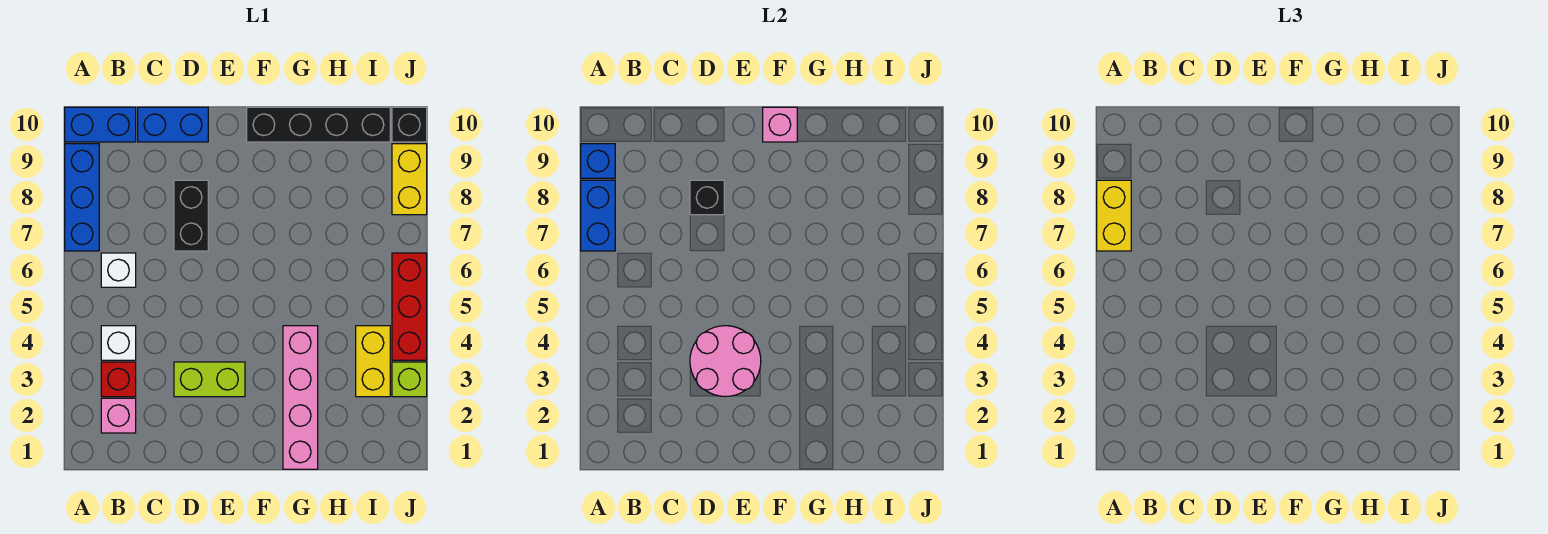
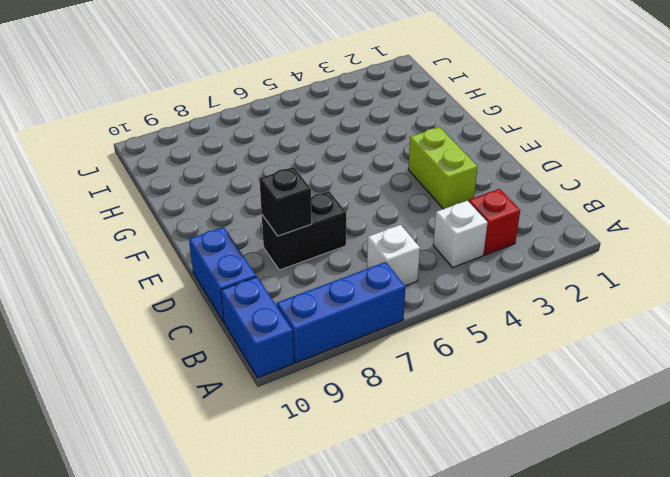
none -> pink 1x1 brick [101,398,136,433]
none -> black 1x4 brick [247,107,390,142]
none -> pink 1x4 brick [283,326,318,469]

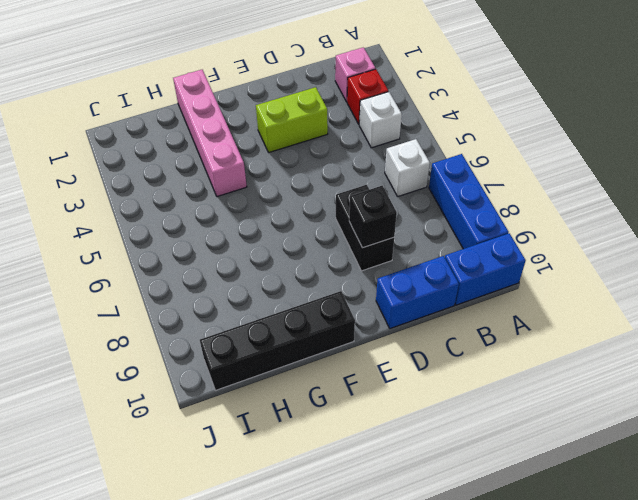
none -> yellow 1x2 brick [356,326,390,397]
none -> lime 1x1 brick [392,362,427,397]
none -> red 1x3 brick [392,253,427,360]

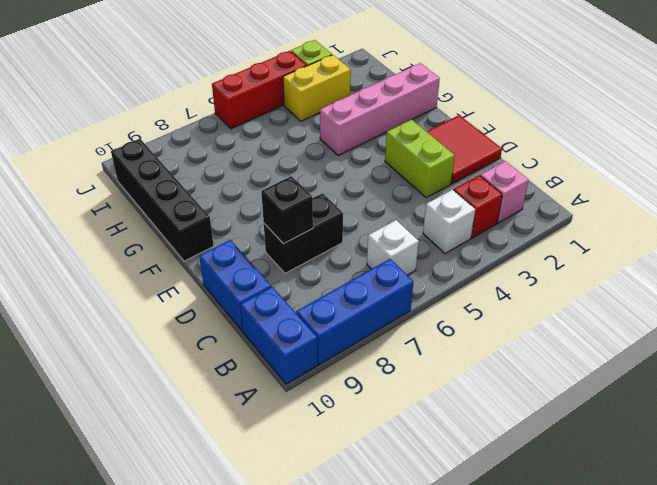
red 2x2 tile [426,115,502,184] -> none
none -> yellow 1x2 brick [392,144,427,215]
none -> black 1x1 brick [392,107,427,142]
none -> blue 1x2 brick [581,180,615,251]

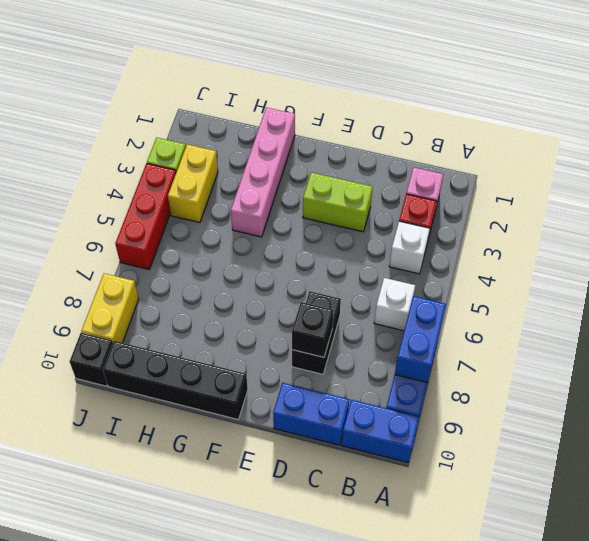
none -> blue 1x1 brick [581,144,615,178]
none -> pink 2x2 round brick [690,326,761,397]
none -> pink 1x1 brick [763,107,797,142]

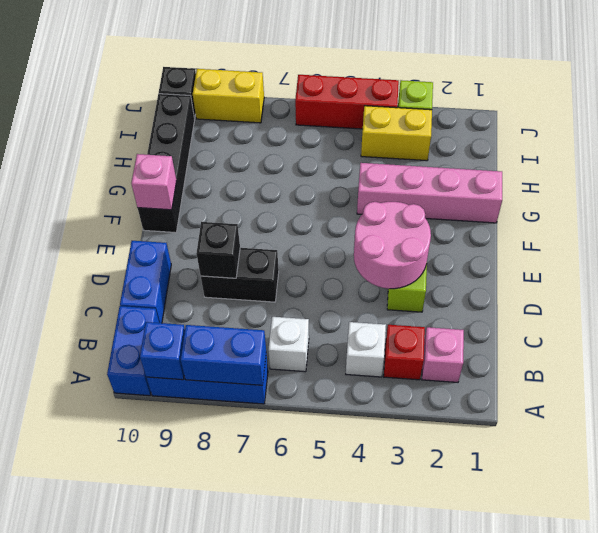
none -> yellow 1x2 brick [1097,180,1131,251]

